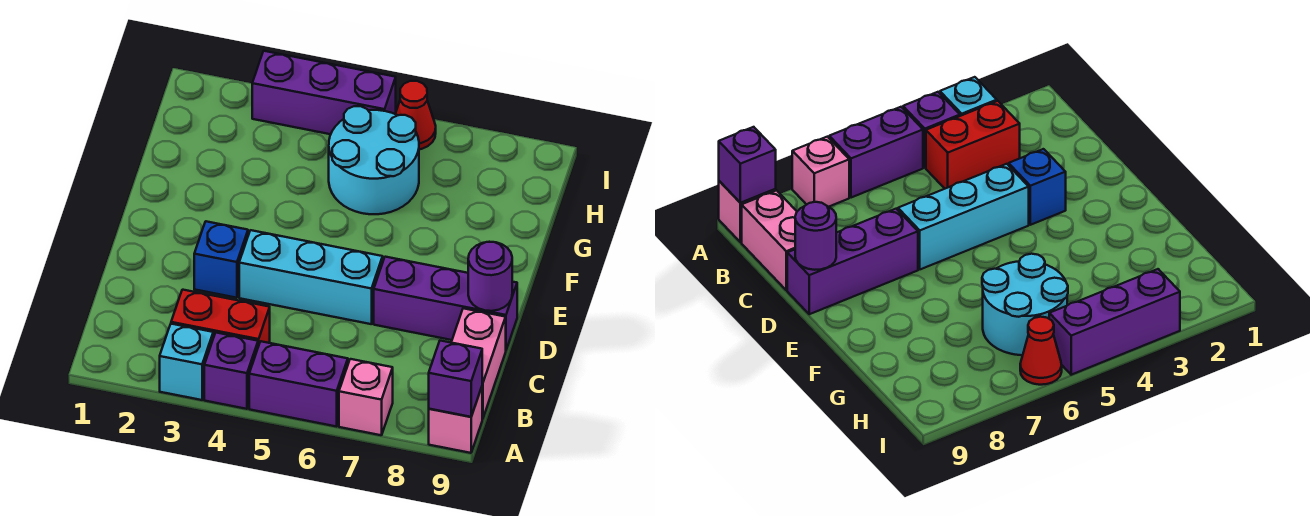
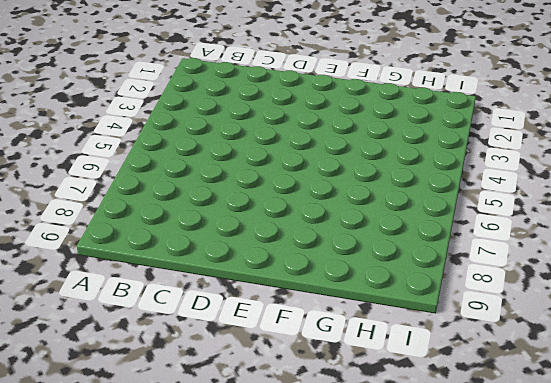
none -> cyan 1x1 brick [160,324,213,400]
none -> purple 1x1 brick [204,333,258,409]
none -> purple 1x2 brick [249,341,348,427]

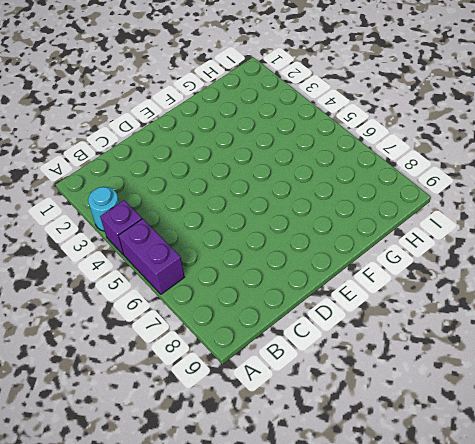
cyan 1x1 round brick [88,187,119,231] -> cyan 1x1 brick [160,324,213,400]
none -> pink 1x1 brick [339,359,393,435]
none -> pink 1x1 brick [429,387,482,453]
none -> red 1x2 brick [171,290,270,347]

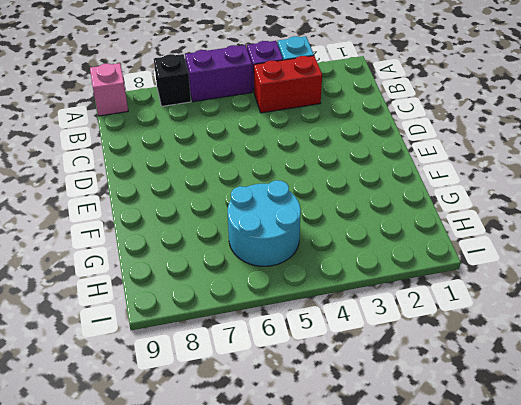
black 1x1 brick [154,54,191,106] -> pink 1x1 brick [339,359,393,435]
none -> pink 1x2 brick [451,308,506,419]
none -> blue 1x1 brick [194,221,248,298]
none -> cyan 1x3 brick [239,230,383,324]

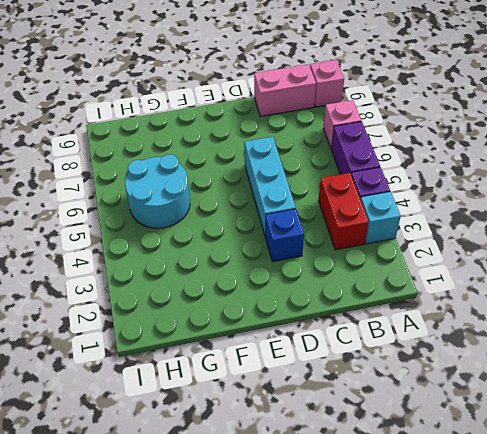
none -> purple 1x3 brick [374,257,517,350]
none -> purple 1x3 brick [252,51,396,134]
none -> red 1x1 cone [395,81,436,149]

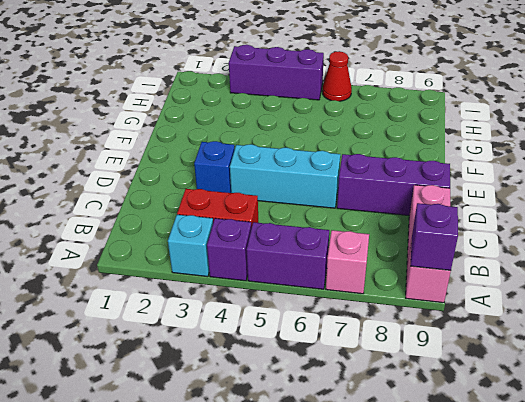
none -> cyan 2x2 round brick [329,106,419,214]
none -> purple 1x1 round brick [468,242,512,311]

